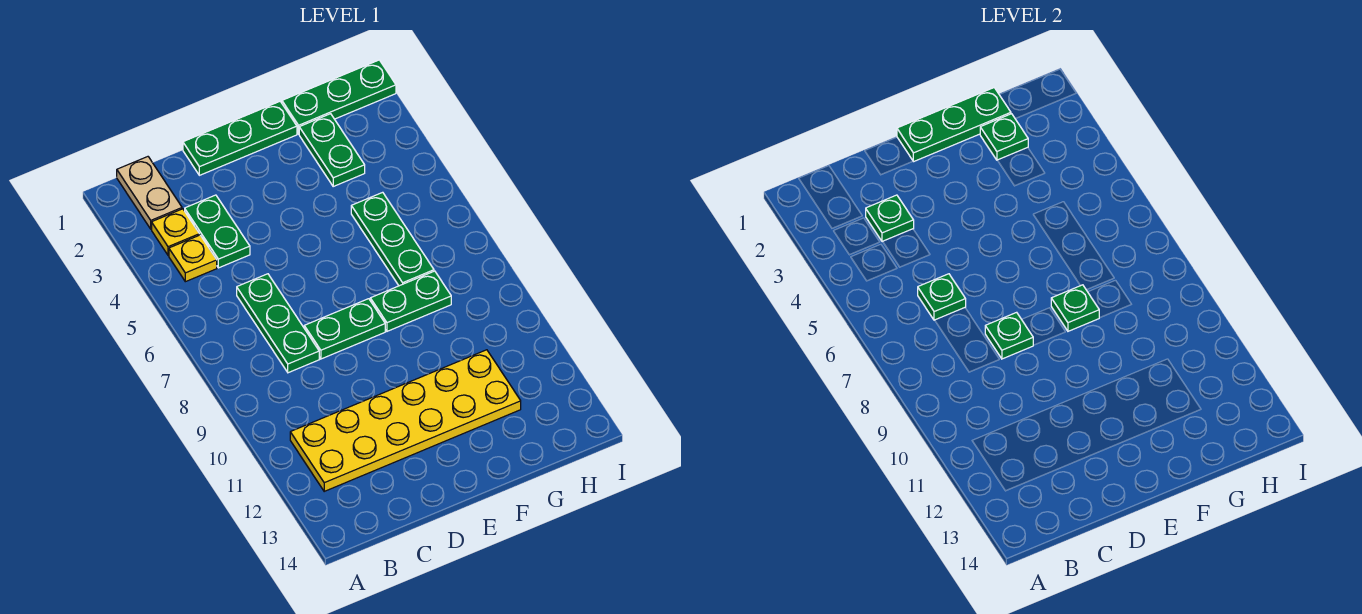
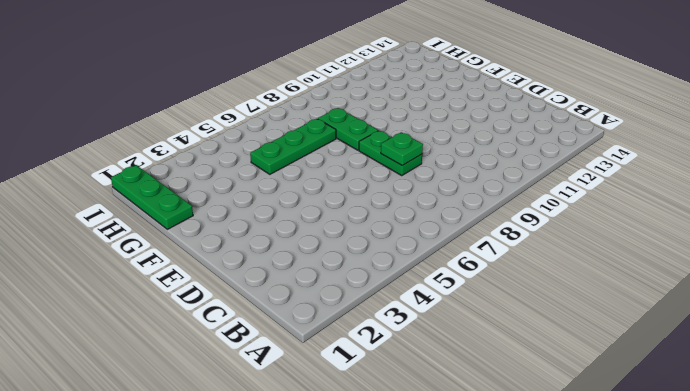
none -> tan 1x2 plate [117,157,182,229]
none -> yellow 1x1 plate [152,209,199,255]
none -> yellow 1x1 plate [169,235,217,282]

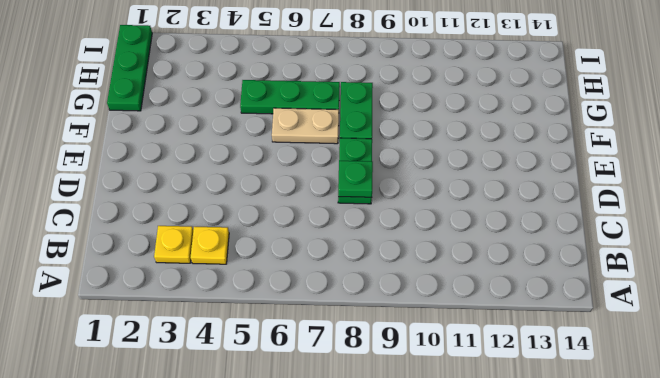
tan 1x2 plate [272,108,339,144] -> tan 1x2 plate moved to [117,157,182,229]
none -> yellow 2x6 plate [290,350,521,491]
none -> green 1x2 plate [185,195,250,268]
none -> green 1x3 plate [237,274,319,373]

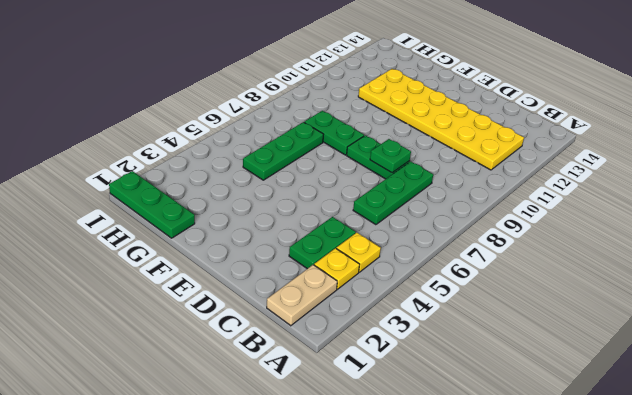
none -> green 1x3 plate [183,102,297,175]
none -> green 1x2 plate [299,114,365,186]
none -> green 1x1 plate [866,195,914,242]

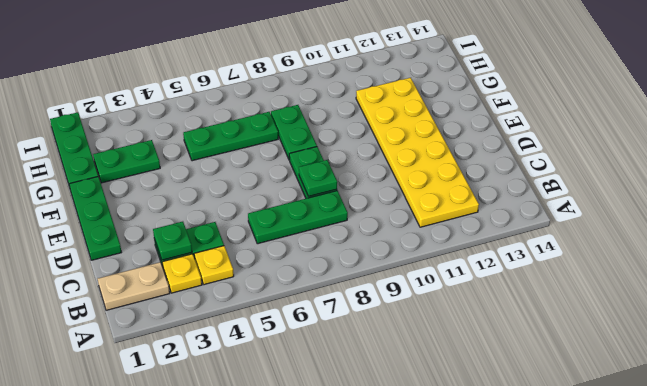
none -> green 1x1 plate [918,274,966,320]
none -> green 1x3 plate [897,88,1011,162]
none -> green 1x1 plate [1051,285,1099,331]

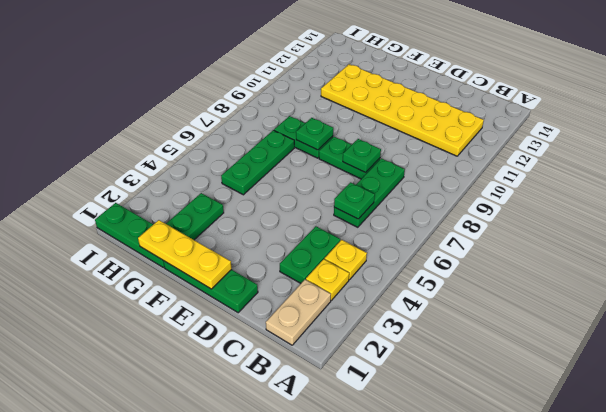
yellow 1x3 plate [138,220,232,289] -> green 1x3 plate [897,88,1011,162]
none -> green 1x1 plate [866,195,914,242]
none -> green 1x1 plate [980,114,1028,160]

